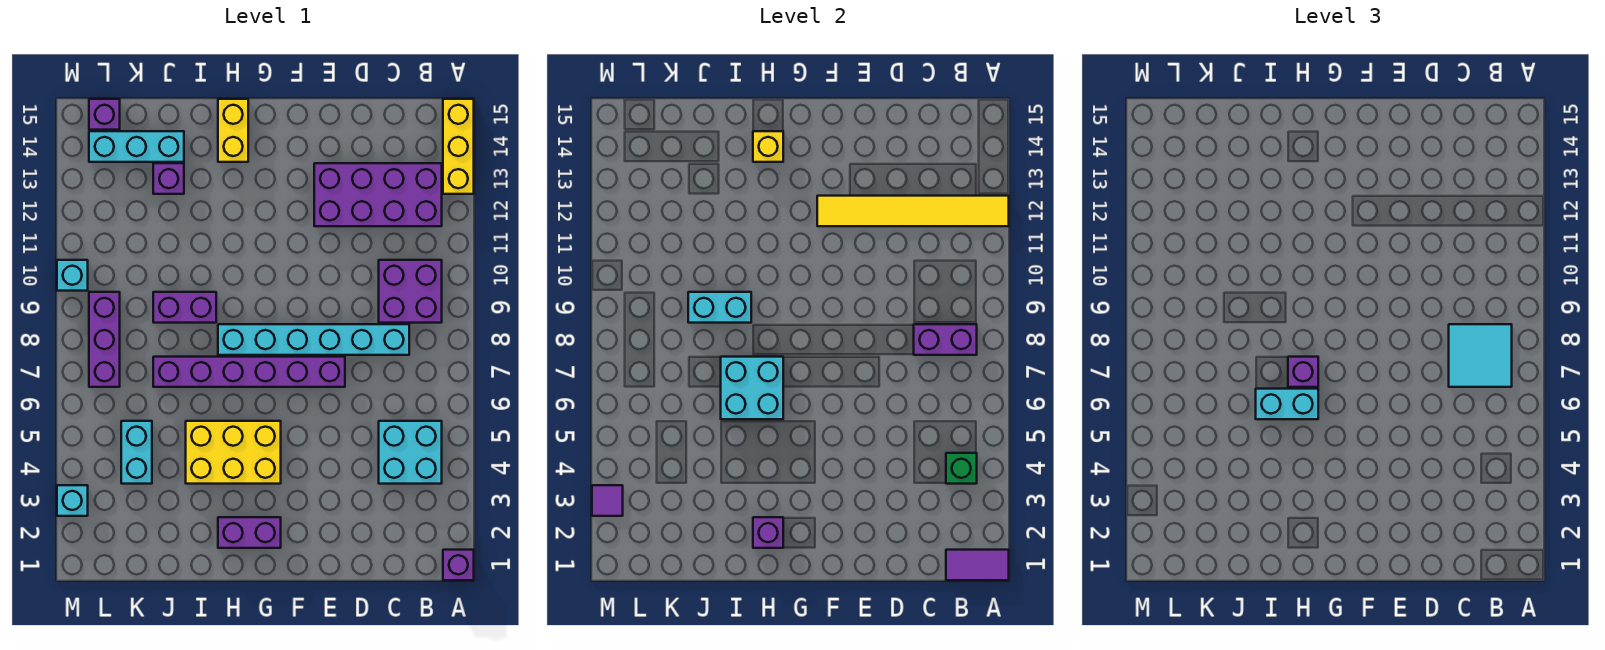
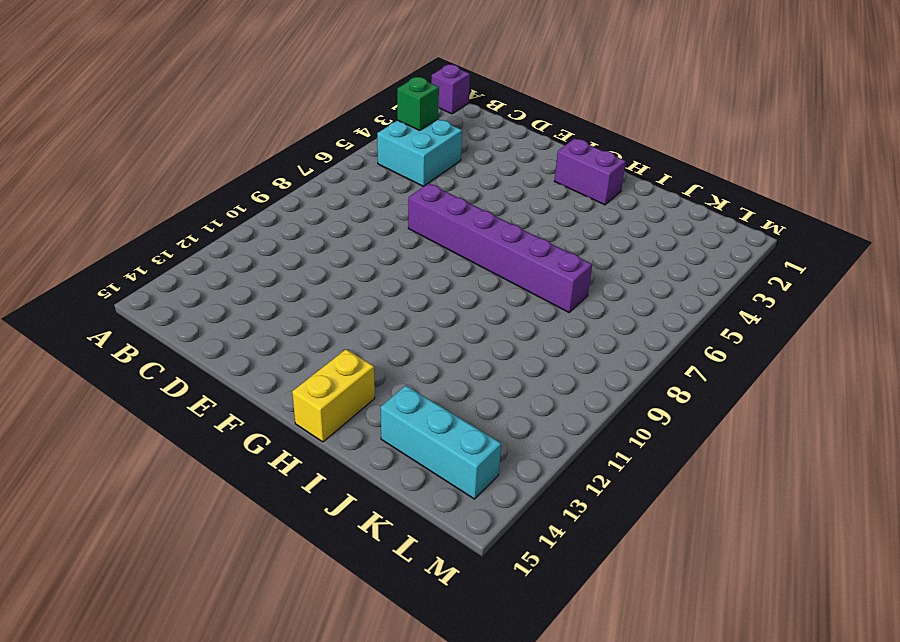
none -> yellow 1x3 brick [443,99,474,194]
none -> purple 2x2 brick [379,260,442,323]
none -> purple 2x4 brick [314,163,442,226]
none -> cyan 1x6 brick [218,324,409,355]

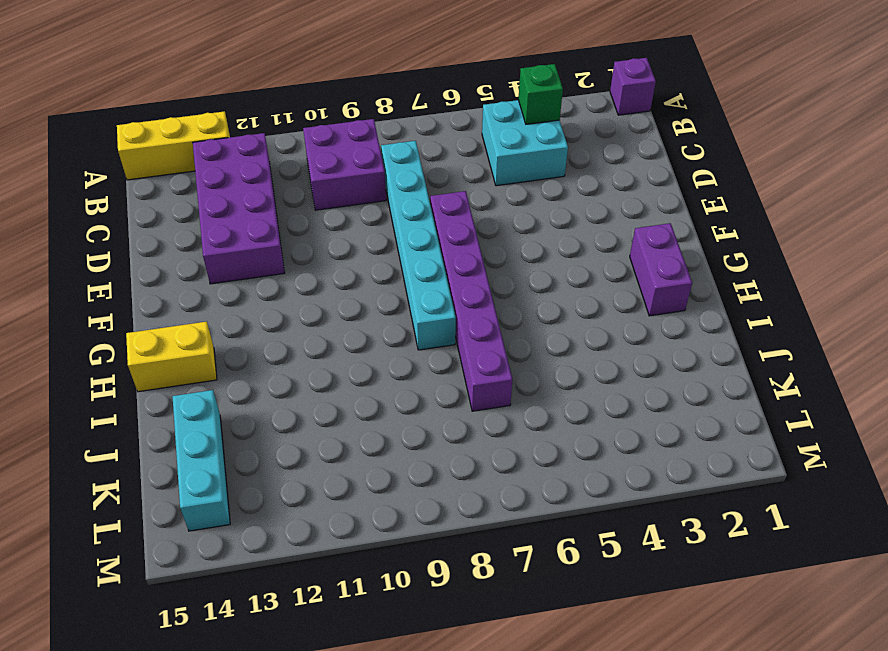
none -> yellow 2x3 brick [186,421,281,484]
none -> purple 1x2 brick [153,292,216,323]
none -> purple 1x1 brick [153,163,184,194]
none -> cyan 1x2 brick [121,421,152,484]

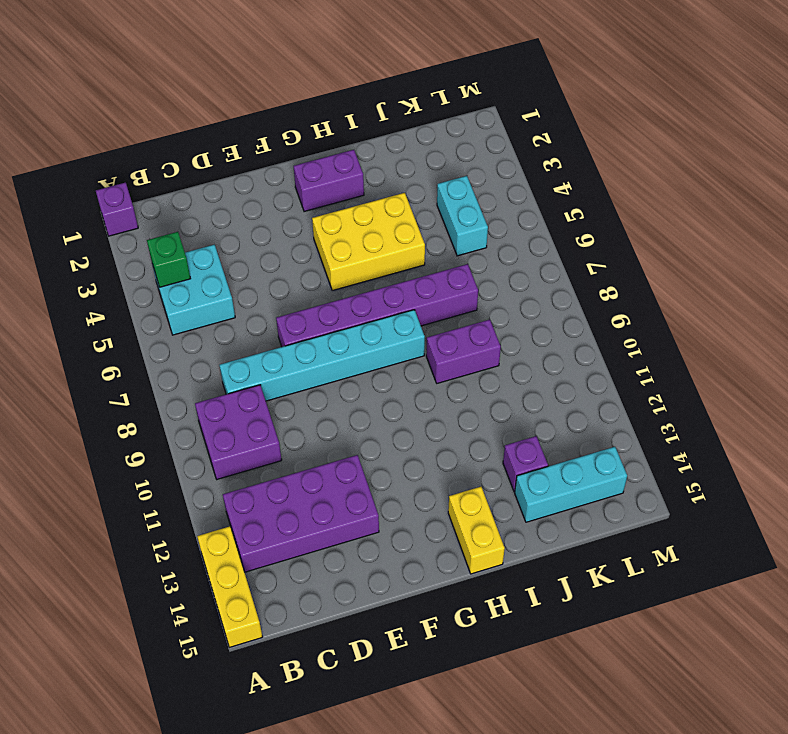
none -> purple 1x3 brick [89,292,120,387]
none -> purple 1x1 brick [89,99,120,130]
none -> cyan 1x1 brick [57,485,88,516]
none -> cyan 1x1 brick [57,260,88,291]

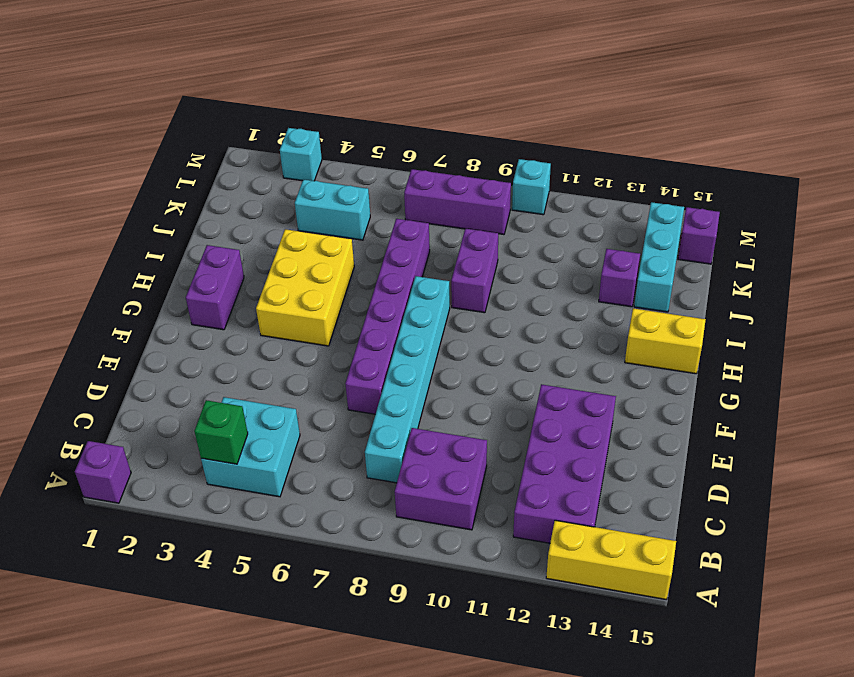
none -> purple 1x2 tile [946,550,1009,580]
none -> yellow 1x6 tile [817,196,1009,226]
none -> purple 1x2 brick [914,324,977,355]
none -> purple 1x1 brick [753,517,783,548]

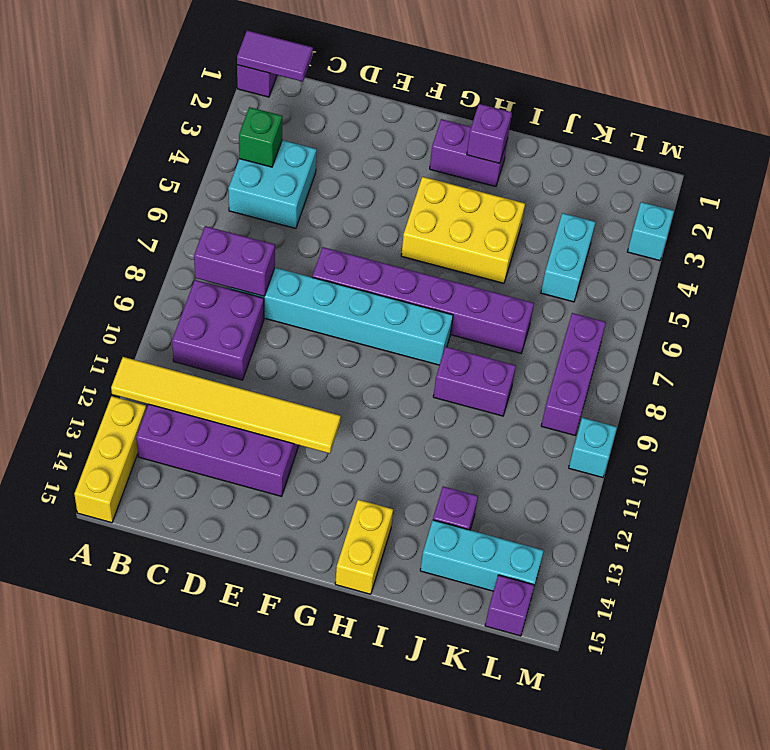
none -> cyan 2x2 brick [721,357,783,419]
none -> yellow 1x1 brick [753,131,783,162]
none -> cyan 1x2 brick [688,292,751,323]
none -> purple 1x1 tile [592,485,623,516]

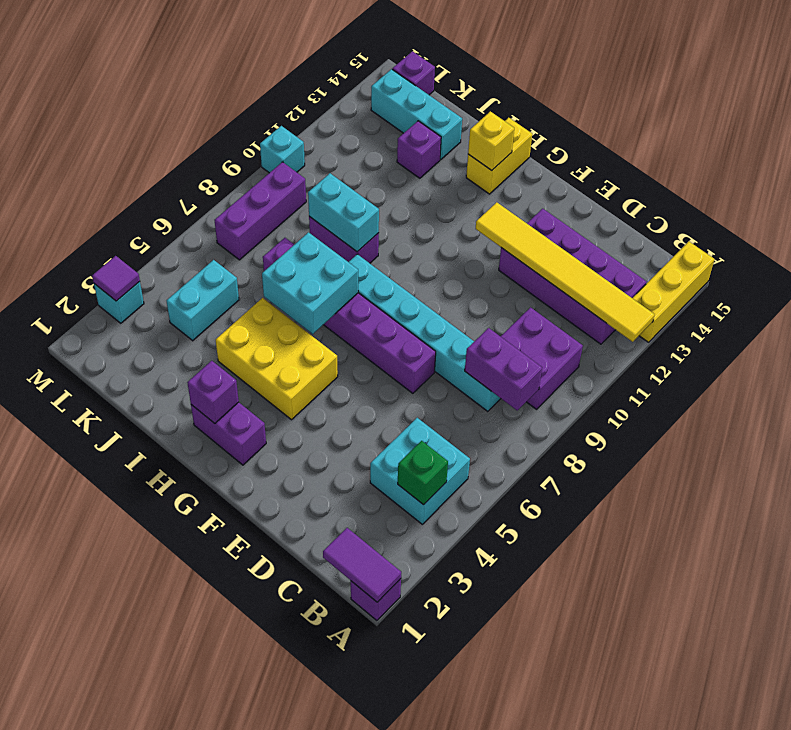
none -> cyan 2x2 tile [1449,324,1512,387]
none -> cyan 1x2 brick [1256,389,1318,419]
none -> purple 1x1 brick [1288,357,1318,387]

